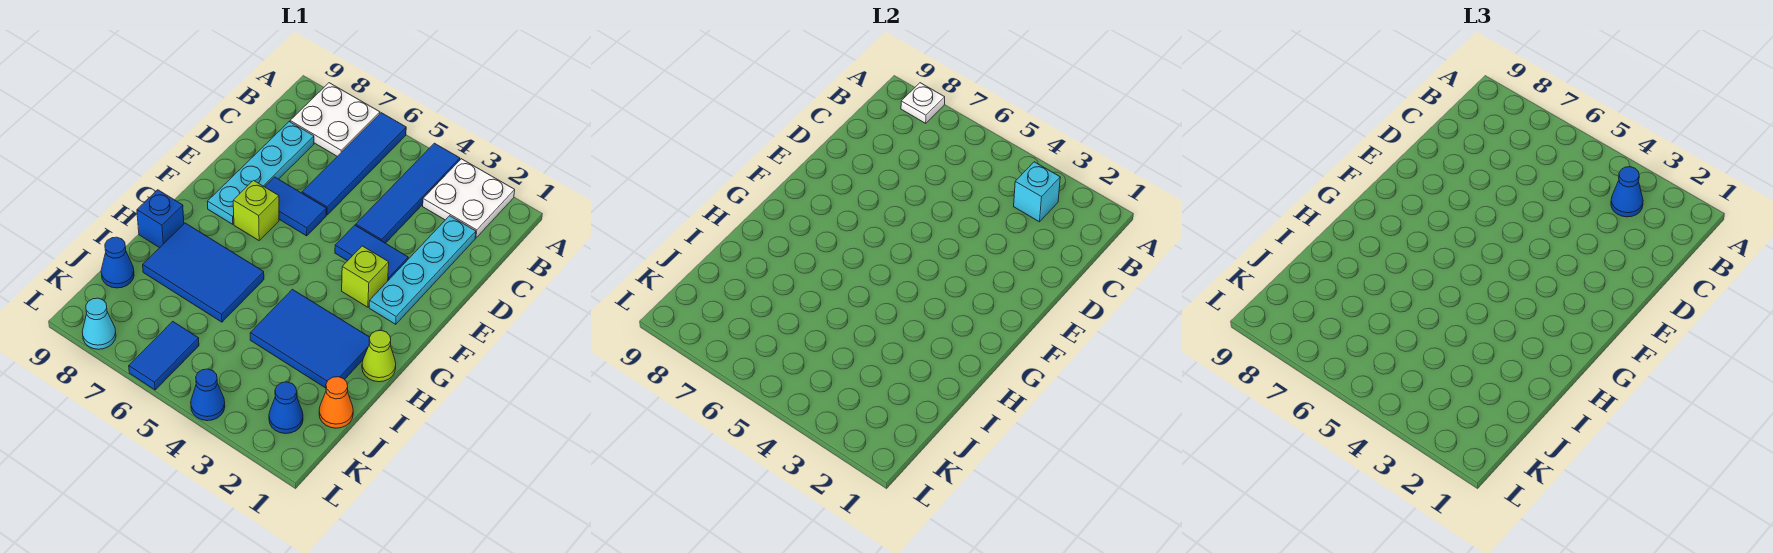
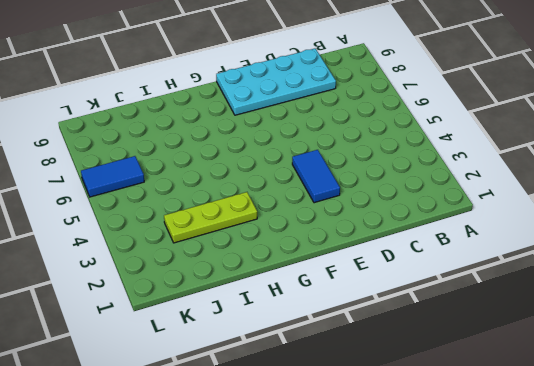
cyan 2x4 plate [216,49,336,115] -> cyan 1x4 plate [207,122,314,224]
lime 1x3 plate [164,192,257,243] -> blue 2x3 tile [250,289,370,388]
none -> white 2x2 plate [423,159,515,238]
none -> blue 1x4 tile [356,143,460,243]
none -> blue 1x4 tile [302,113,406,215]

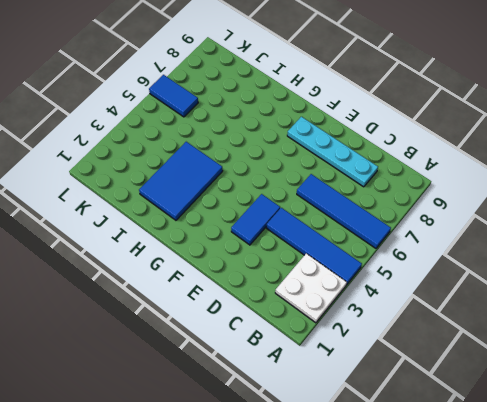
none -> white 2x2 plate [290,83,380,156]
none -> cyan 1x4 plate [369,216,476,324]
none -> blue 1x2 tile [265,177,326,236]

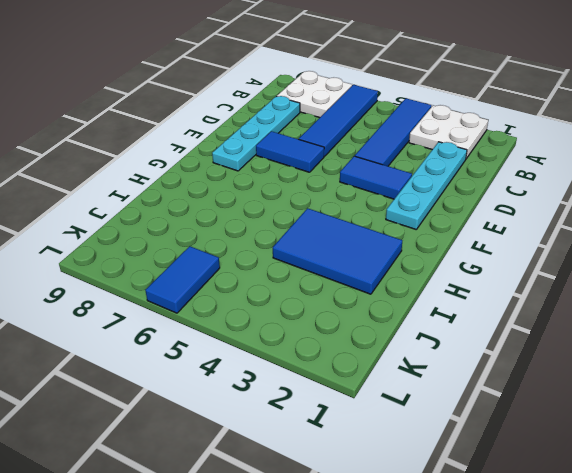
none -> lime 1x1 brick [342,246,389,307]
none -> lime 1x1 brick [233,180,279,240]
none -> lime 1x1 cone [362,330,396,382]

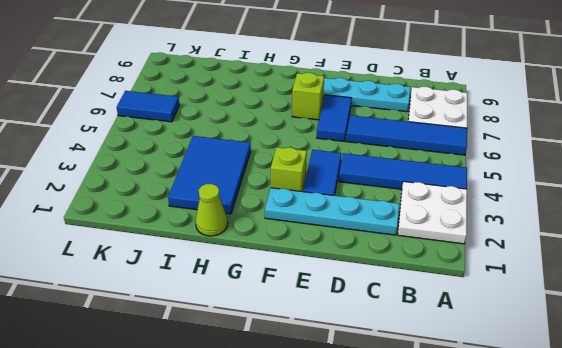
none -> blue 2x3 tile [143,223,264,322]
none -> blue 1x1 brick [137,190,184,248]
none -> orange 1x1 cone [319,377,353,428]

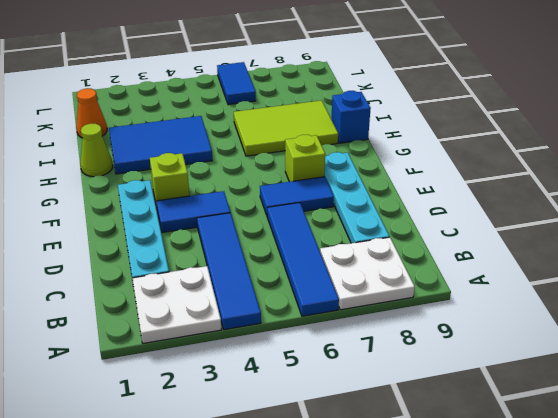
lime 2x3 tile [234,100,338,156] -> blue 2x3 tile [143,223,264,322]
none -> blue 1x1 cone [101,237,134,288]
none -> blue 1x1 cone [269,382,303,434]
none -> blue 1x1 cone [191,369,225,421]

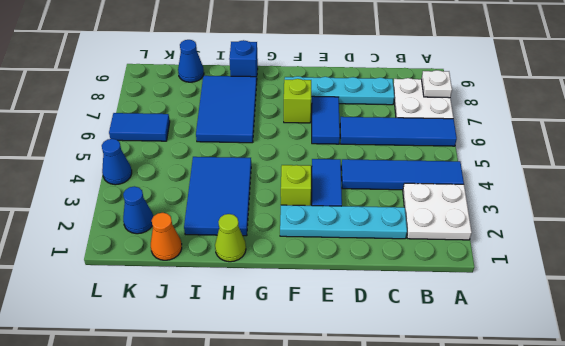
none -> cyan 1x1 cone [82,298,116,349]
none -> cyan 1x1 brick [1014,162,1060,222]
none -> blue 1x1 cone [1611,167,1643,217]

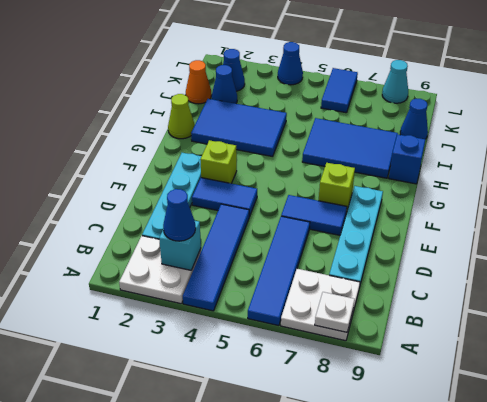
blue 1x1 cone [211,65,237,104] -> none

